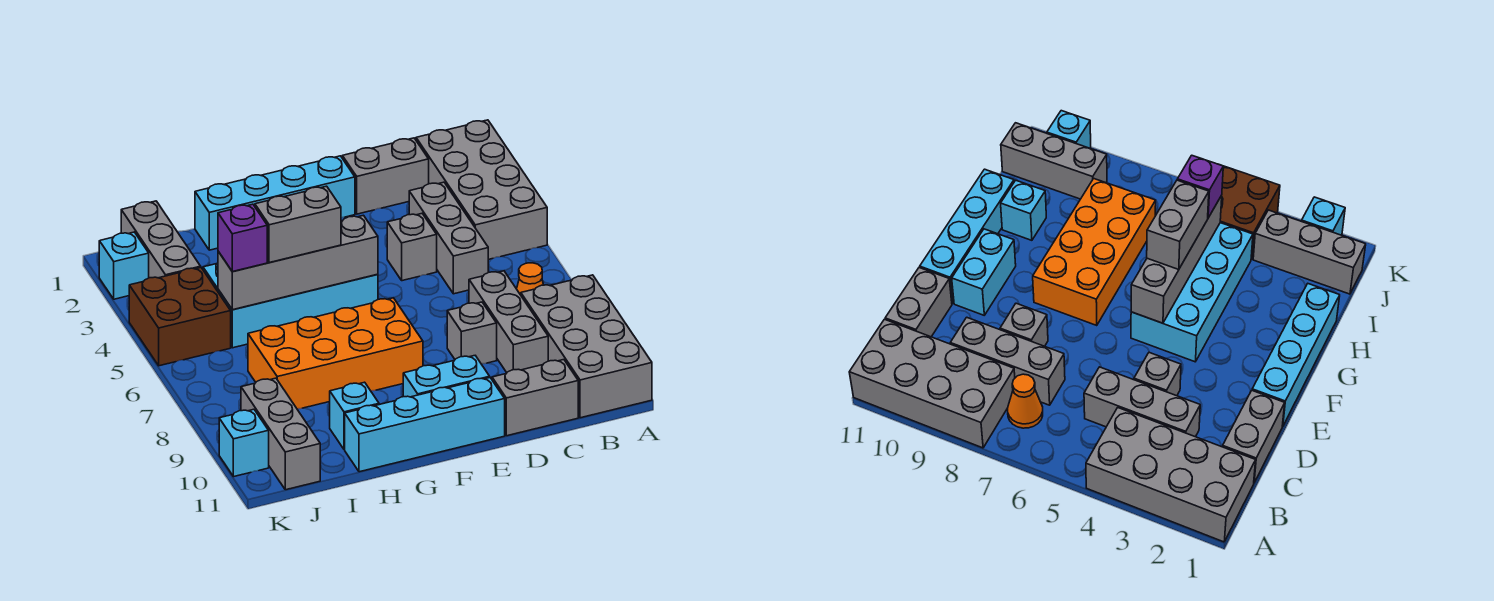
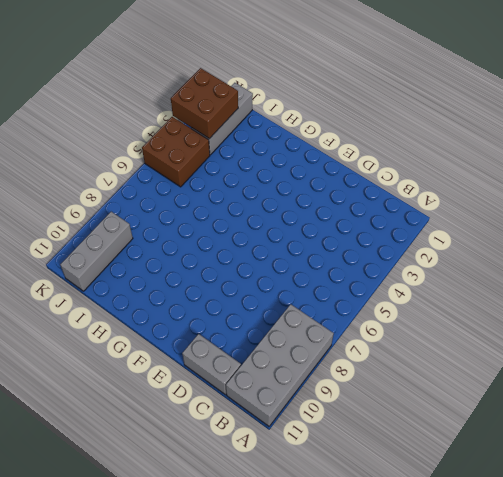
brown 2x2 brick [171,68,238,139] -> none
none -> grey 2x4 brick [416,120,547,260]
none -> orange 1x1 cone [517,263,543,295]
none -> grey 1x2 brick [342,138,429,214]

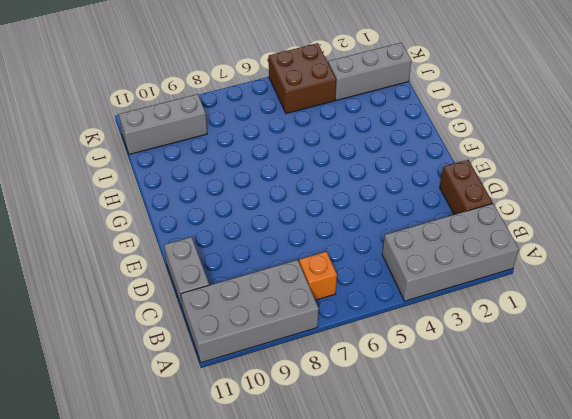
orange 1x1 brick [299,252,337,300] -> orange 1x1 cone [517,263,543,295]
brown 1x2 brick [440,160,493,215] -> grey 1x2 brick [342,138,429,214]
none -> grey 1x3 brick [409,182,488,294]
none -> grey 1x3 brick [469,271,548,373]
none -> grey 1x1 brick [387,214,437,281]

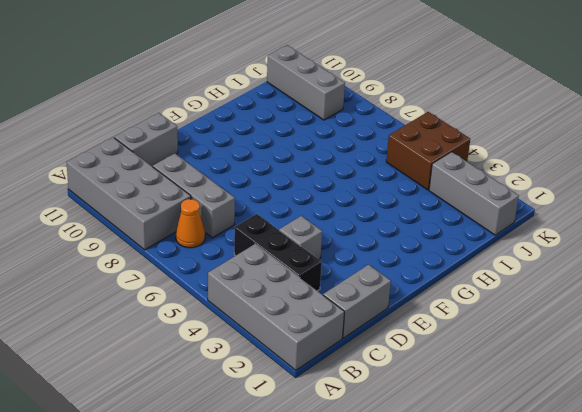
black 1x3 brick [234,214,322,291] -> grey 1x3 brick [409,182,488,294]
none -> grey 1x1 brick [447,302,497,364]
none -> cyan 1x4 brick [195,156,355,250]
none -> cyan 1x2 brick [403,356,490,397]

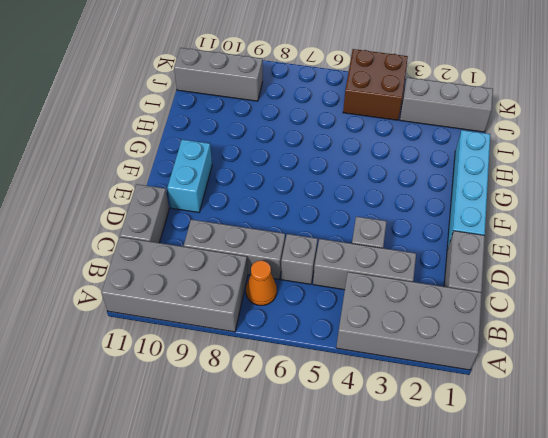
grey 1x1 brick [281,234,317,284] -> grey 1x1 brick moved to [447,302,497,364]
none -> cyan 1x4 brick [345,378,505,472]
none -> cyan 2x4 brick [203,263,378,348]
none -> orange 2x4 brick [248,298,423,409]

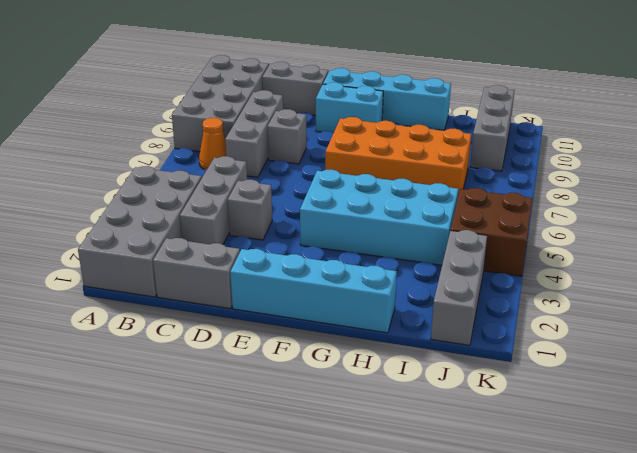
none -> cyan 1x1 brick [330,382,379,450]
none -> cyan 1x1 brick [99,232,149,299]
none -> cyan 1x1 brick [219,409,269,477]

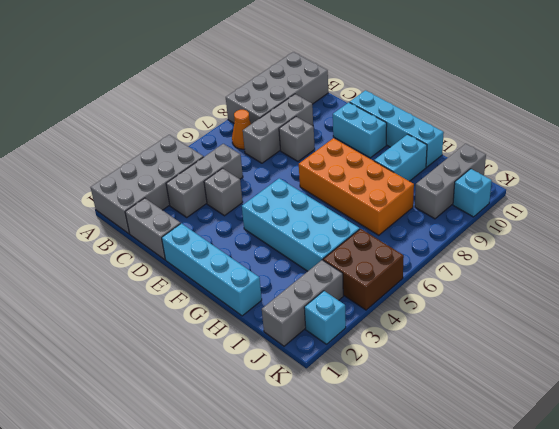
cyan 1x2 brick [374,134,427,181] -> cyan 1x1 brick [330,382,379,450]
none -> grey 1x2 brick [492,360,578,436]
none -> grey 1x4 brick [218,215,378,310]
none -> grey 1x2 brick [255,186,341,263]

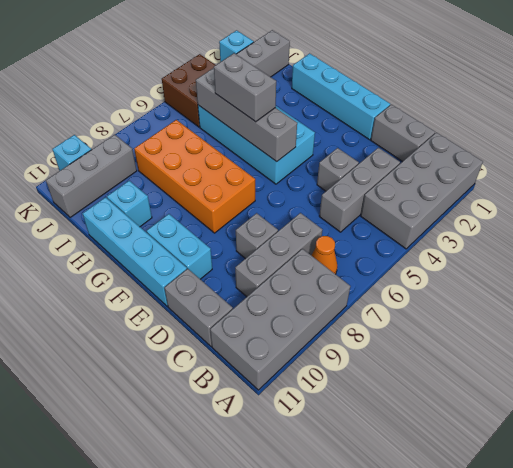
none -> purple 1x1 brick [218,204,267,272]

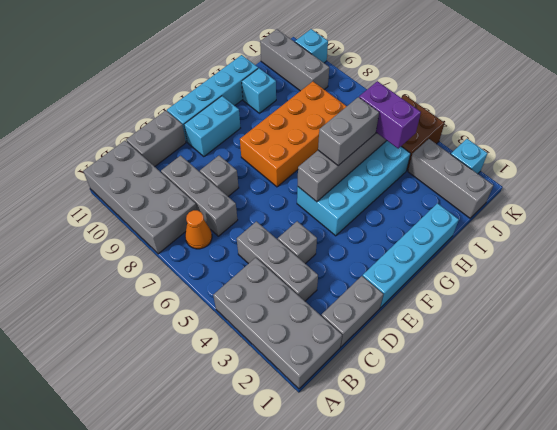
purple 1x2 brick [359,81,421,148] -> purple 1x1 brick [218,204,267,272]

